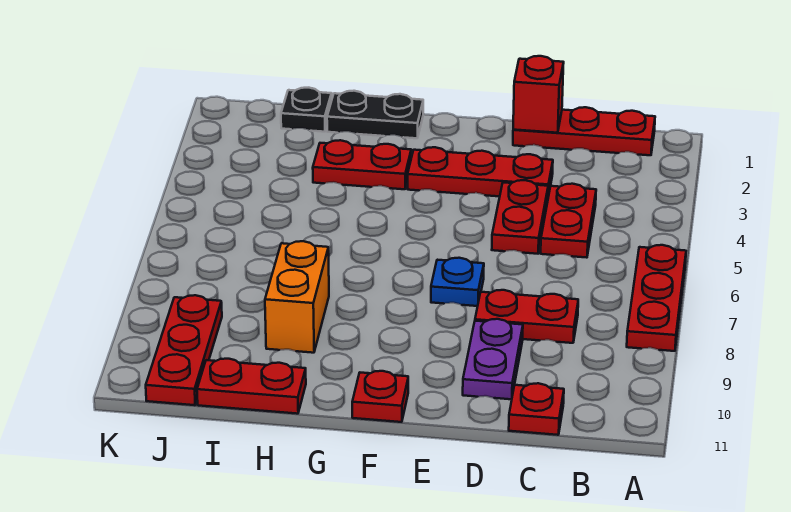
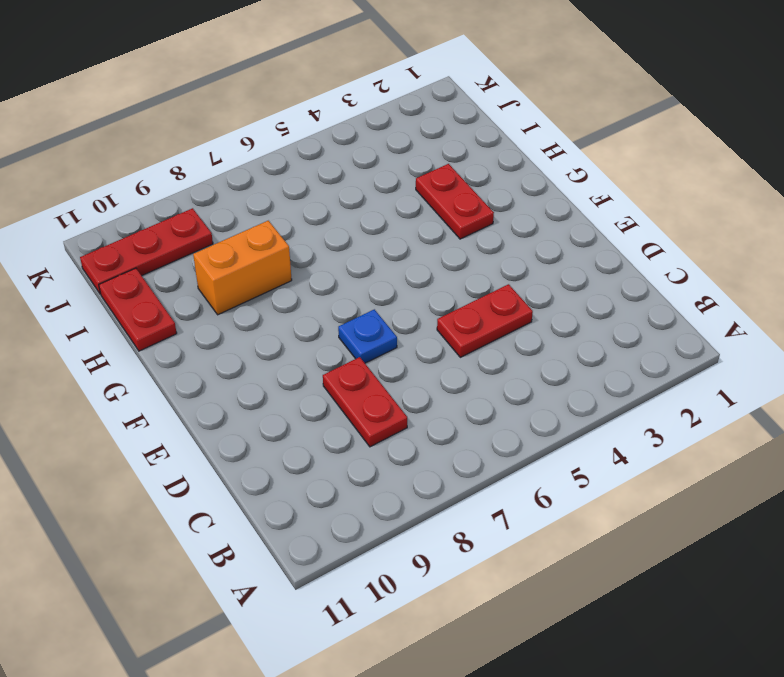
none -> red 1x3 plate [627,245,686,351]
none -> red 1x3 plate [513,107,655,155]
none -> red 1x2 plate [541,184,596,258]

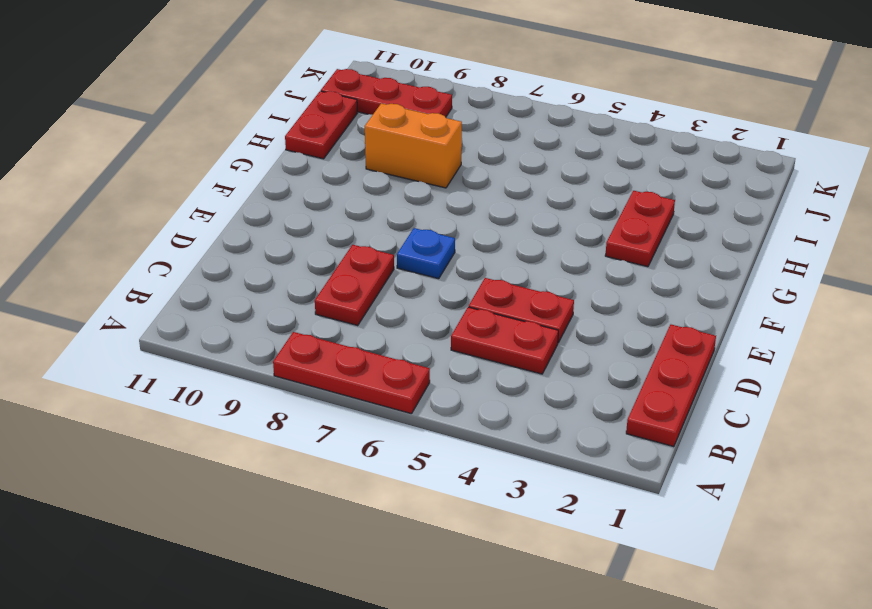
none -> red 1x1 plate [509,383,564,435]
none -> red 1x3 plate [408,147,553,197]
none -> purple 1x2 plate [463,319,523,399]

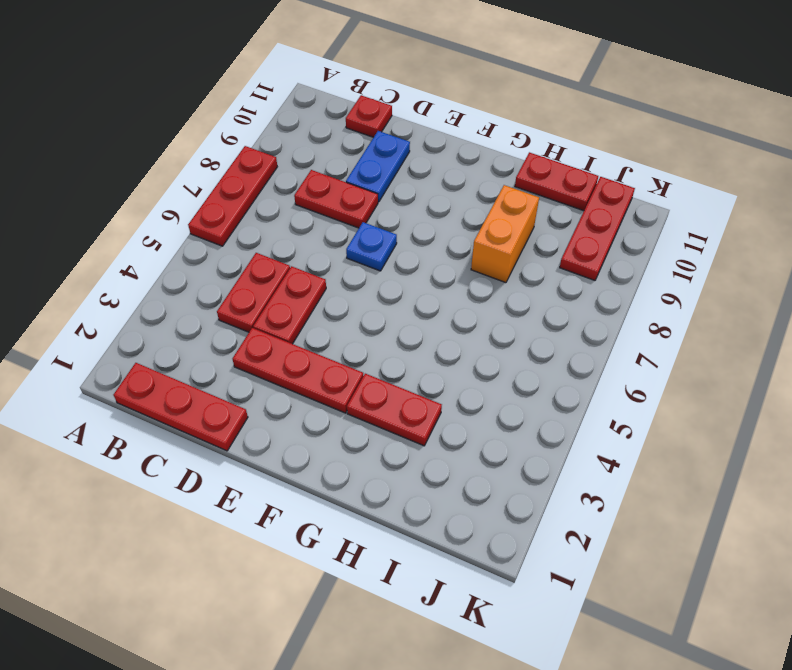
blue 1x2 plate [346,131,410,202] -> purple 1x2 plate [463,319,523,399]
none -> red 1x1 plate [352,371,408,422]
none -> black 1x2 plate [327,91,423,138]
none -> black 1x1 plate [281,88,332,132]

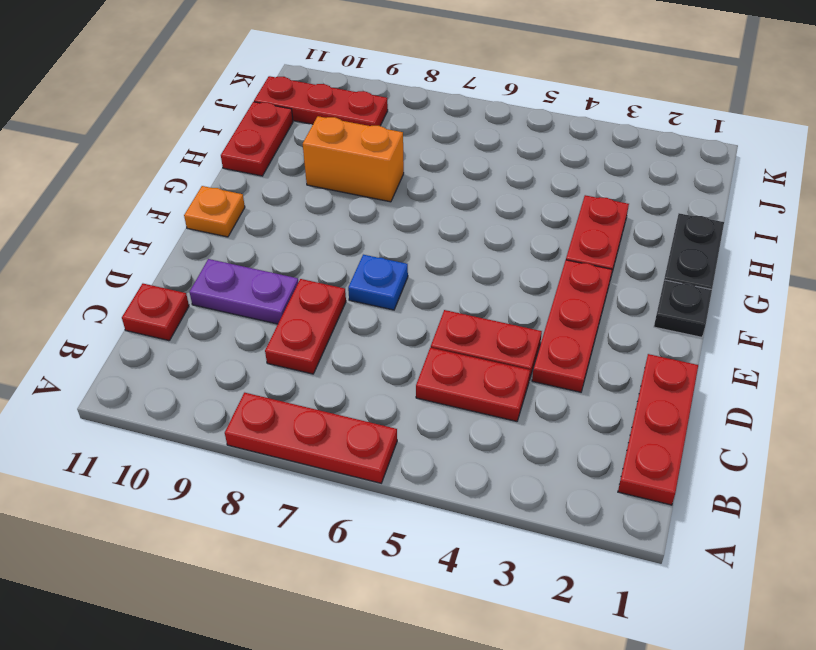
black 1x1 plate [654,280,712,337] -> black 1x1 plate moved to [281,88,332,132]
orange 1x1 plate [184,186,245,237] -> red 1x1 plate [352,371,408,422]
none -> red 1x1 brick [513,56,564,133]

